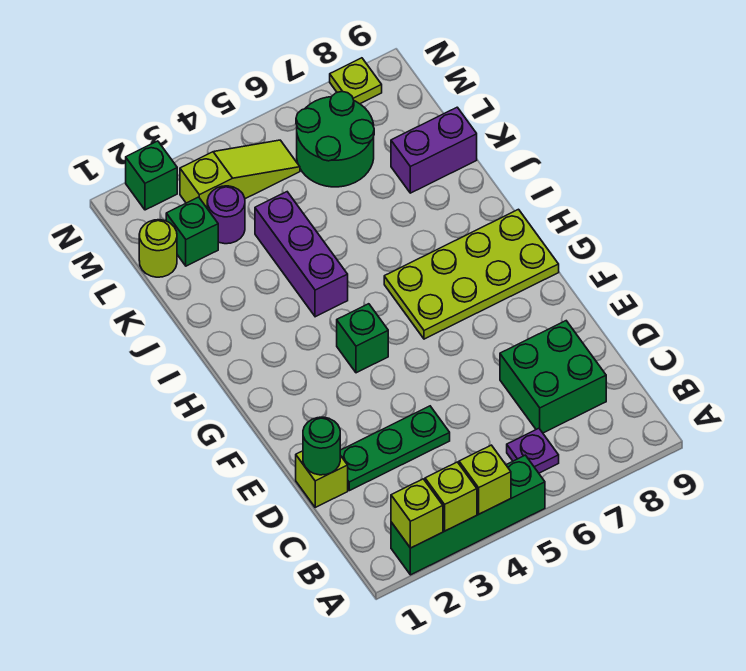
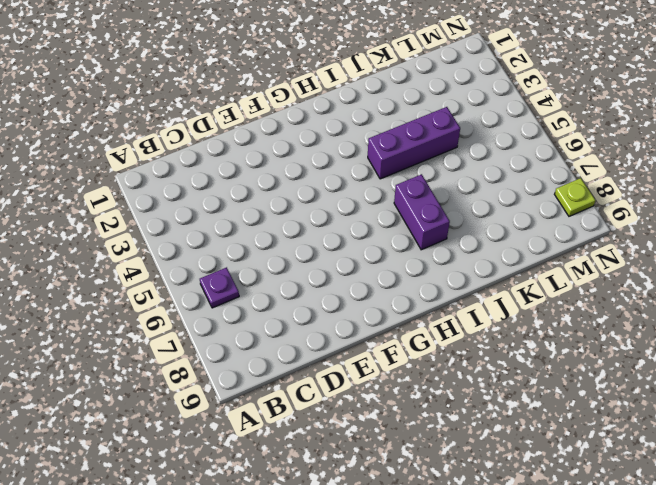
purple 1x2 brick [394,174,450,250] -> purple 1x2 brick moved to [391,107,477,193]
none -> green 1x4 brick [391,455,545,575]
none -> green 2x2 brick [500,321,606,433]
none -> lime 1x1 brick [296,451,348,507]

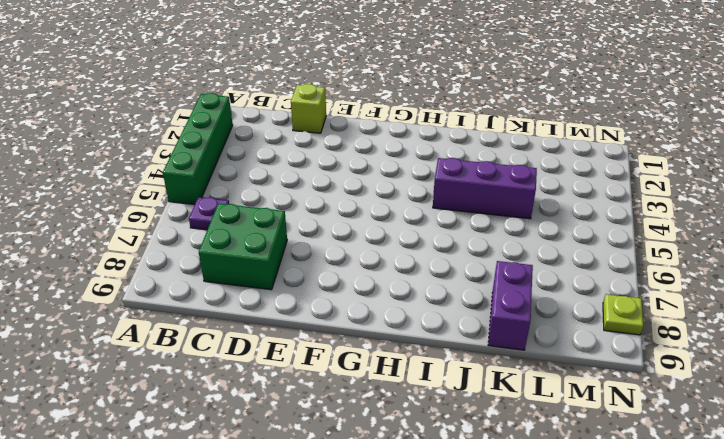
none -> green 1x3 plate [340,406,450,491]
none -> green 1x1 brick [337,304,388,373]
none -> lime 2x4 plate [384,209,559,339]

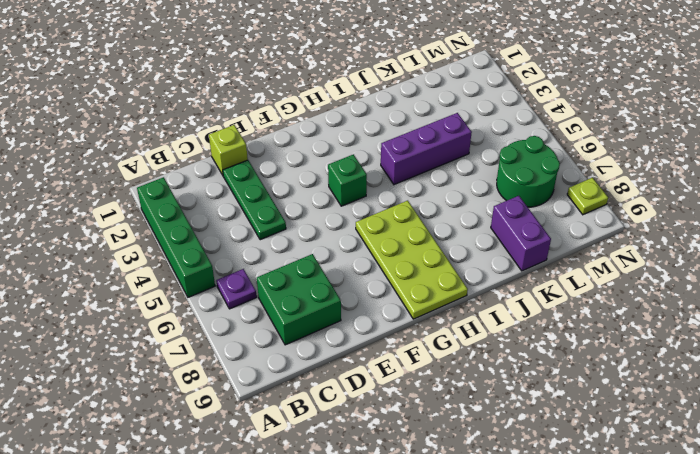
none -> lime 1x1 round brick [139,220,177,277]
none -> green 1x1 brick [166,197,218,266]
none -> purple 1x1 round brick [207,186,245,244]

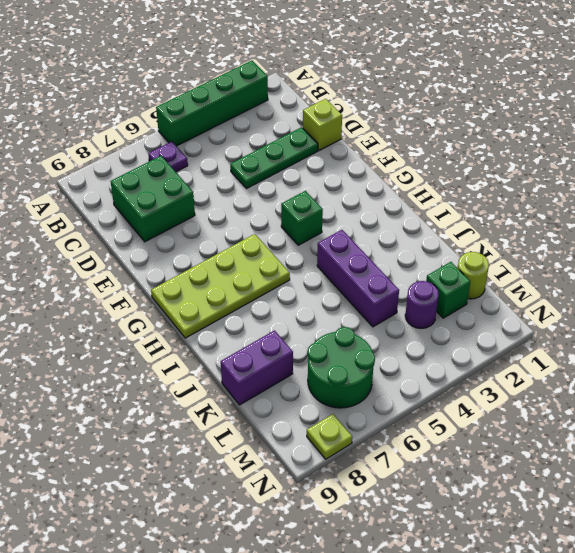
none -> lime 1x3 slope [180,140,300,208]
none -> green 1x1 brick [126,141,177,210]
none -> lime 1x1 brick [391,479,443,548]

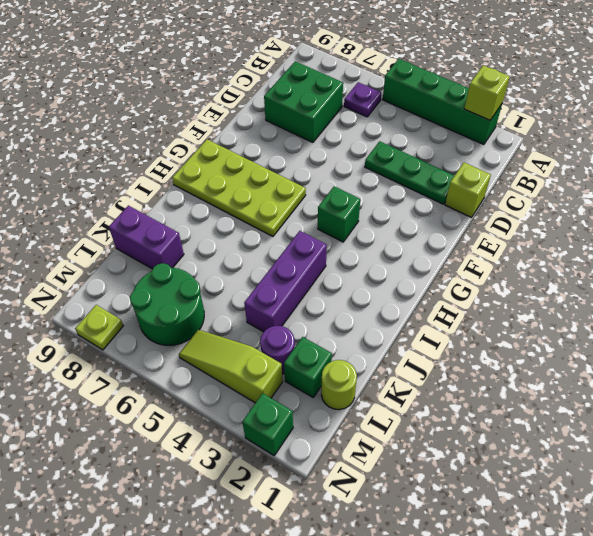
none -> lime 1x1 brick [425,462,477,531]
none -> lime 1x1 brick [459,445,511,514]
none -> green 1x1 round brick [303,417,340,475]

